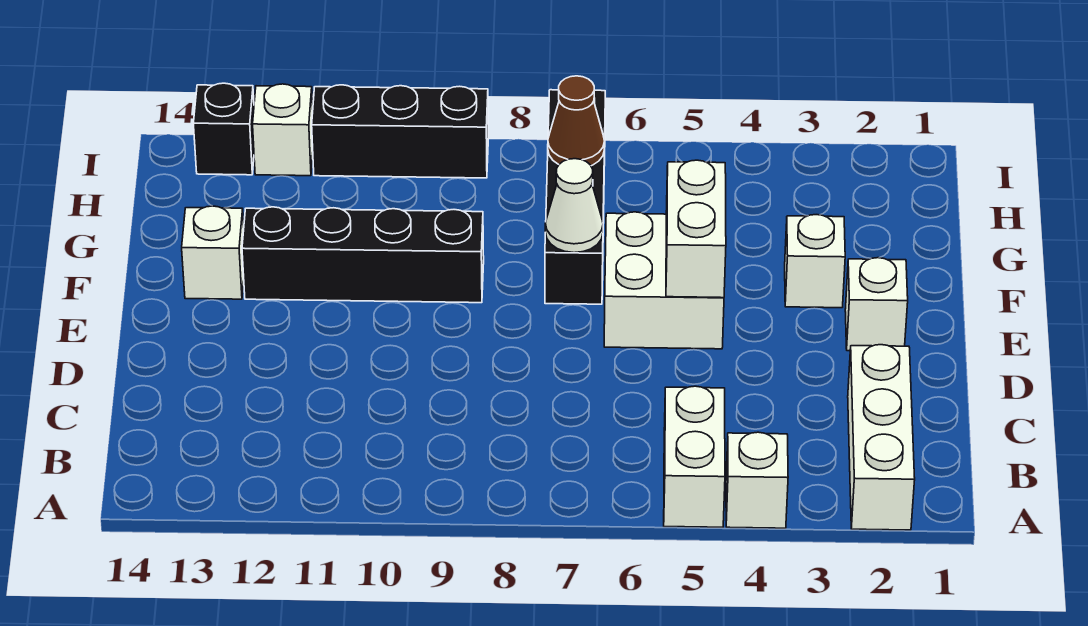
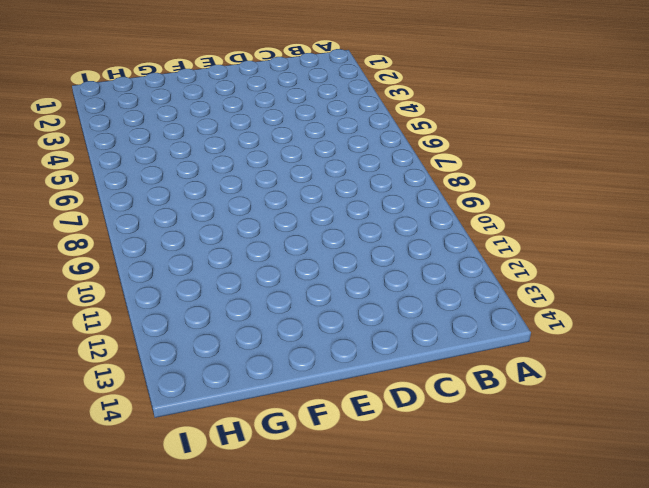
none -> white 1x3 brick [848,345,915,530]
none -> white 1x1 brick [726,432,788,528]
none -> white 1x2 brick [664,386,725,527]

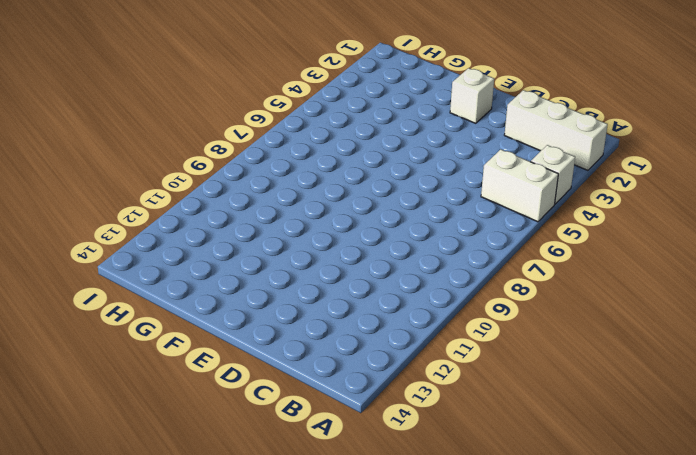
none -> white 2x2 brick [604,212,724,349]
none -> white 1x1 brick [785,215,845,308]
none -> black 1x4 brick [545,90,605,304]

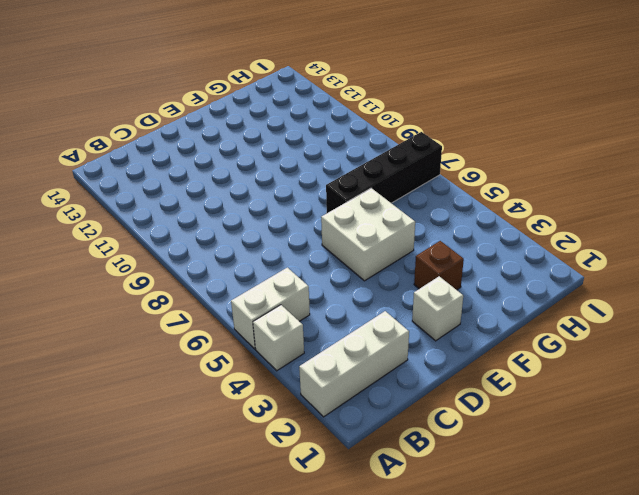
brown 1x1 brick [414,241,464,290] -> white 1x1 brick [785,215,845,308]
none -> black 1x4 brick [242,207,484,303]
none -> white 1x1 brick [182,206,244,299]
none -> black 1x3 brick [312,85,488,178]

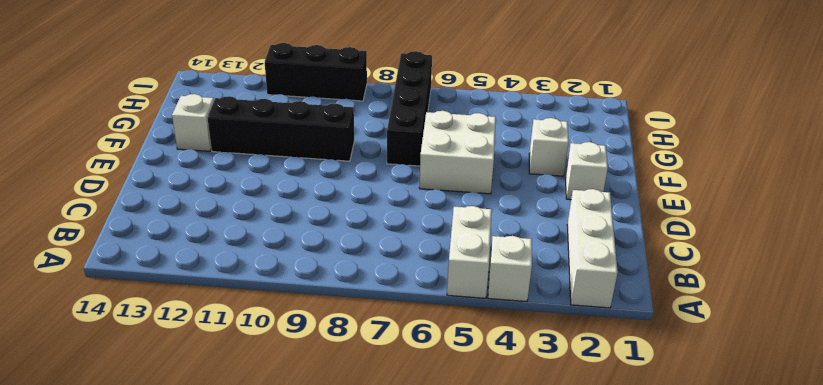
none -> white 1x1 brick [253,84,313,176]
none -> black 1x1 brick [193,83,254,175]
none -> white 1x2 brick [666,160,726,298]

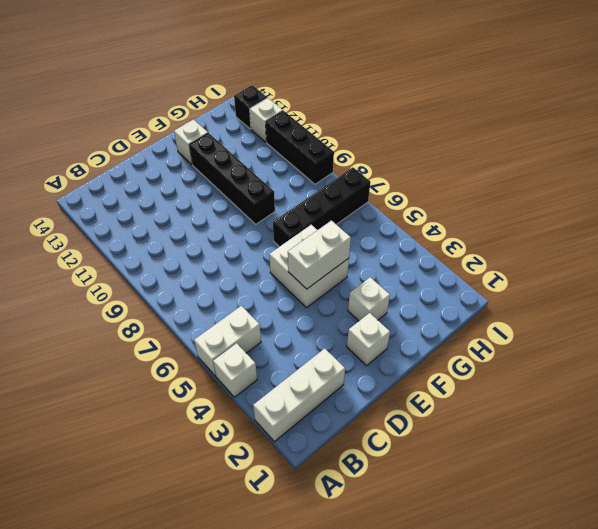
none -> white 1x1 cone [545,159,603,253]
none -> brown 1x1 cone [548,76,605,166]

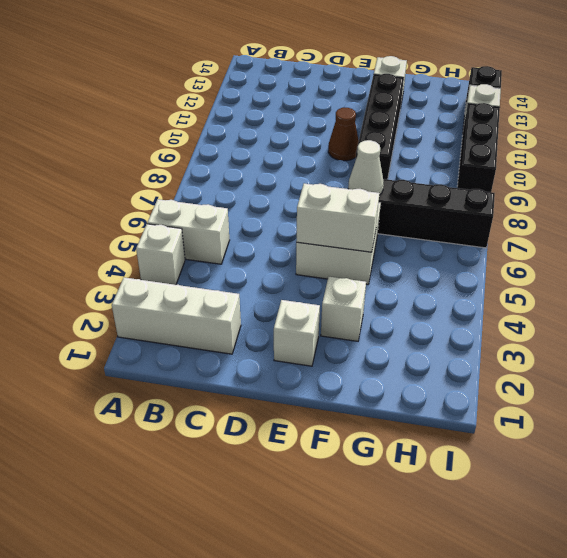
brown 1x1 cone [328,108,359,161] -> brown 1x1 cone moved to [548,76,605,166]

